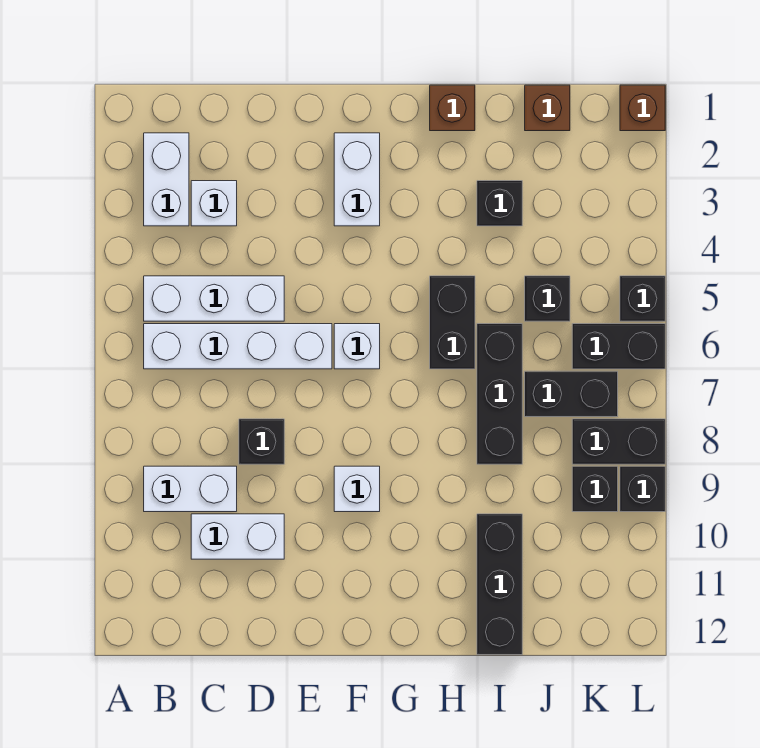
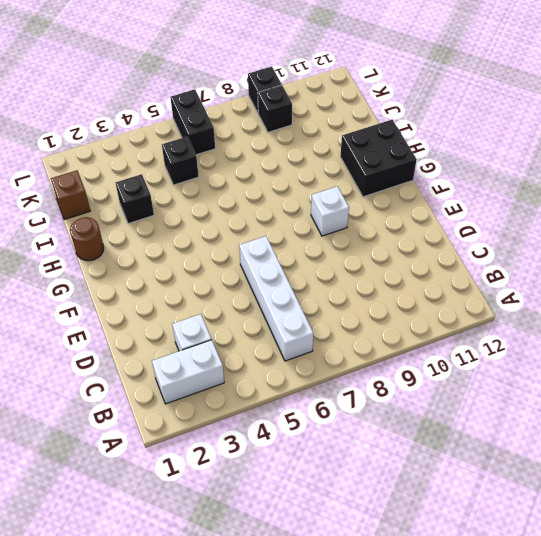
black 2x2 brick [340,120,417,197] -> none
brown 1x1 round brick [70,217,104,261] -> brown 1x1 brick [430,85,475,131]
none -> white 1x3 brick [144,276,284,321]
none -> white 1x2 brick [144,466,237,512]
none -> white 1x2 brick [191,514,284,559]

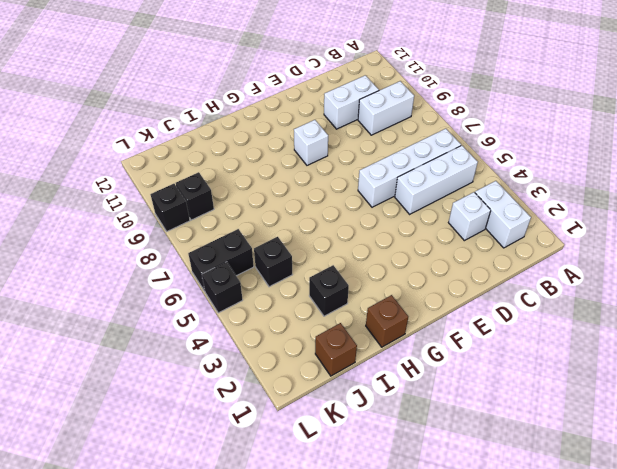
none -> black 1x1 brick [239,419,284,464]
none -> white 1x2 brick [334,133,380,226]
none -> white 1x1 brick [334,324,380,369]

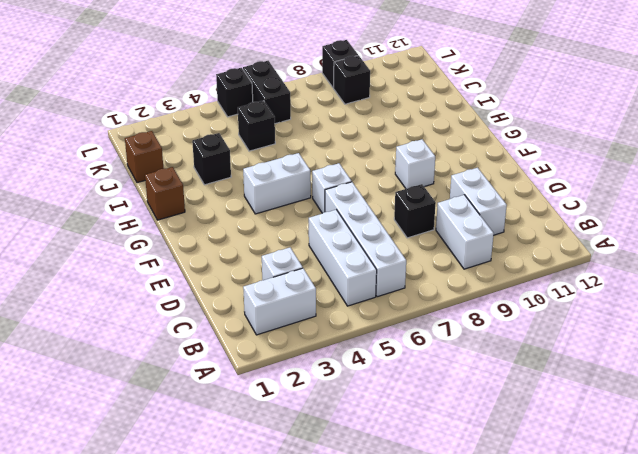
white 1x2 brick [243,153,311,214] -> white 1x2 brick moved to [334,133,380,226]
none -> black 1x2 brick [430,276,475,369]
none -> black 1x3 brick [477,324,522,464]
none -> black 1x3 brick [477,514,522,655]

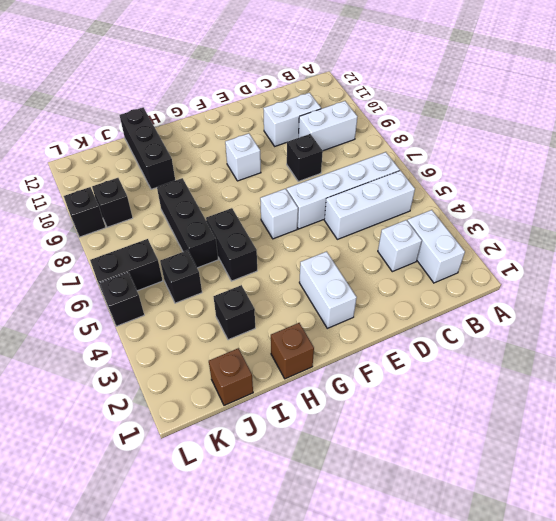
none -> black 1x2 brick [525,371,618,417]
none -> black 1x2 brick [572,419,665,464]
none -> brown 1x1 brick [620,85,665,131]

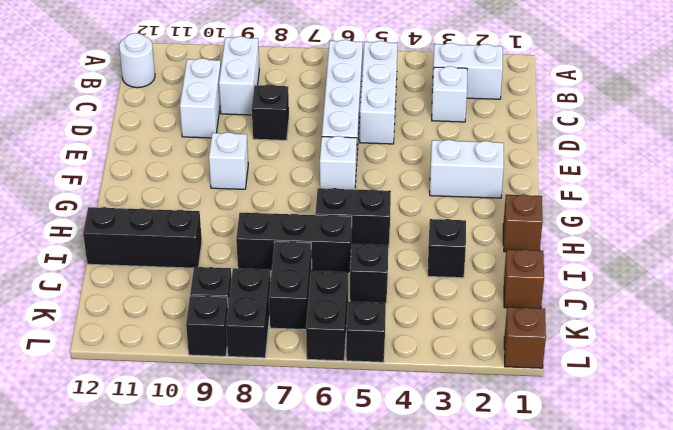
white 1x1 round brick [119,33,155,88] -> none

